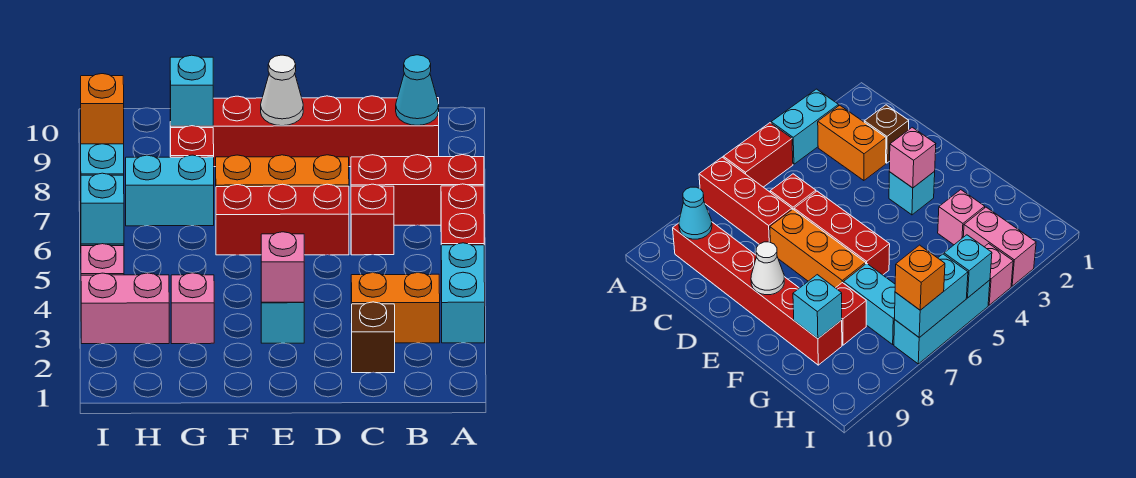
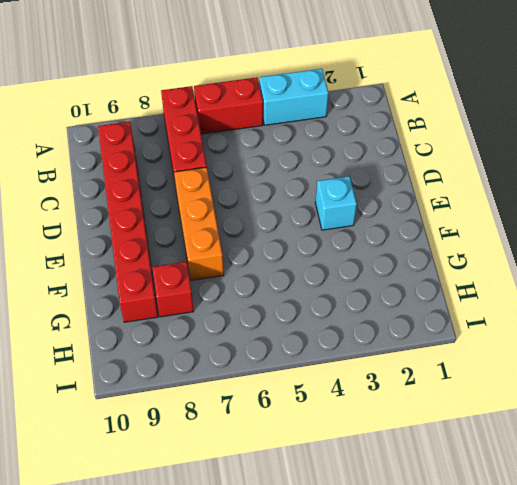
none -> orange 1x2 brick [351,273,440,343]
none -> brown 1x1 brick [352,302,395,373]
none -> red 1x1 brick [351,184,394,255]

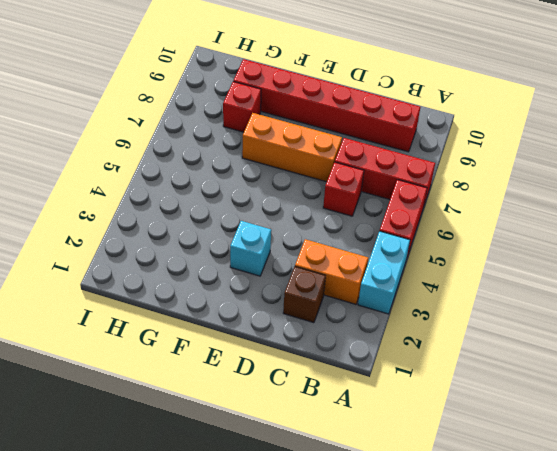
none -> red 1x3 brick [216,184,349,255]
none -> pink 1x1 brick [171,273,214,344]
none -> cyan 1x2 brick [126,155,214,226]

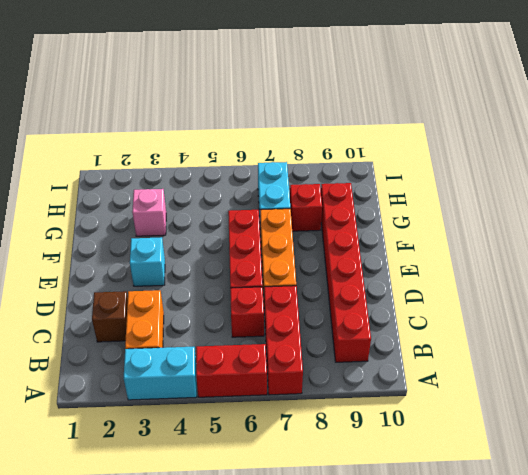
none -> pink 1x2 brick [81,273,169,344]
none -> pink 1x1 brick [81,244,124,275]
none -> cyan 1x3 brick [894,280,990,364]

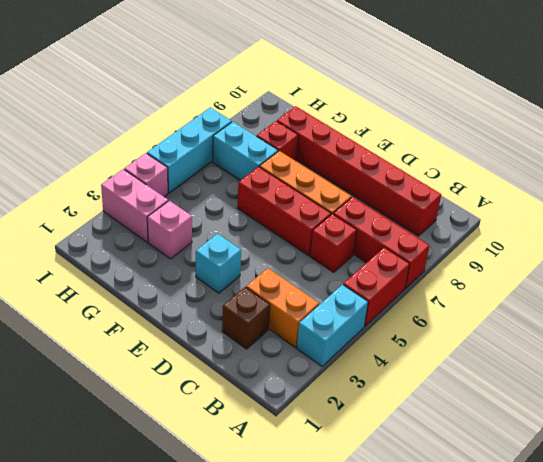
none -> cyan 1x1 cone [396,55,439,125]
none -> pink 1x1 brick [261,232,304,302]
none -> white 1x1 cone [261,55,303,126]

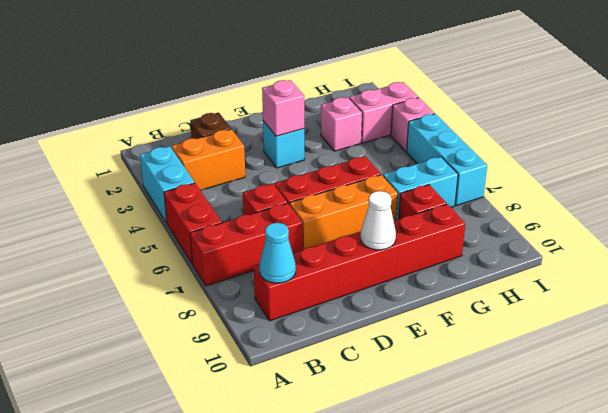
none -> cyan 1x1 brick [170,55,213,126]
none -> cyan 1x1 brick [81,173,124,244]
none -> cyan 1x2 brick [81,144,124,175]

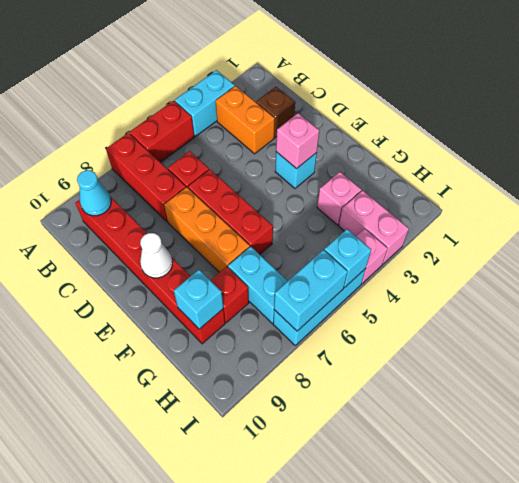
none -> orange 1x1 brick [81,74,124,144]

